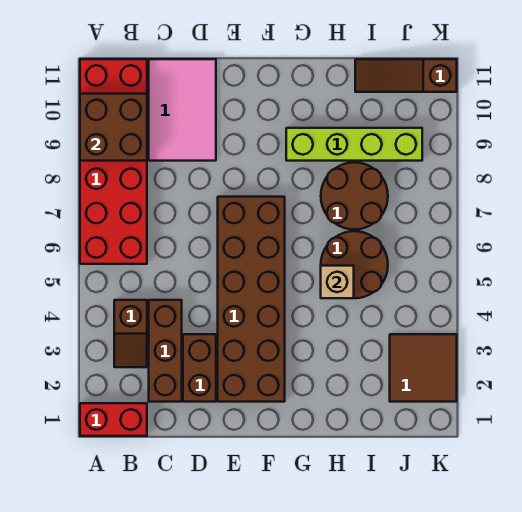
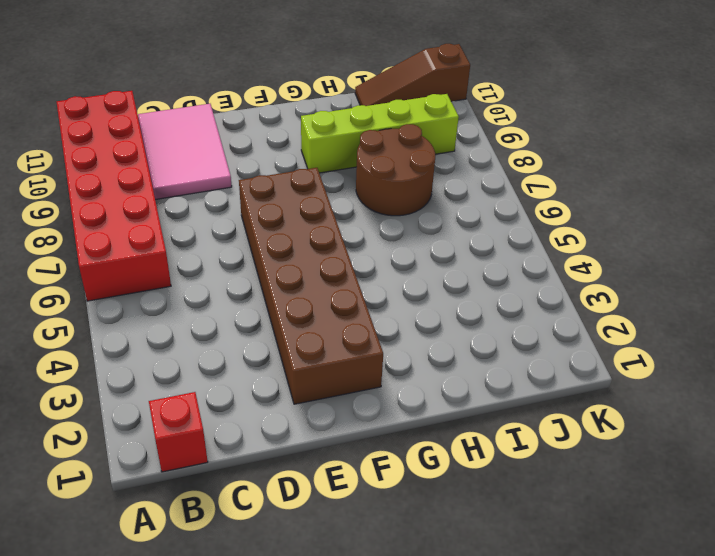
red 1x1 brick [149,392,208,472] -> red 1x2 brick [80,403,147,436]
none -> brown 1x2 slope [114,300,147,367]
none -> brown 1x3 brick [149,300,182,402]
none -> brown 1x2 brick [183,334,216,402]

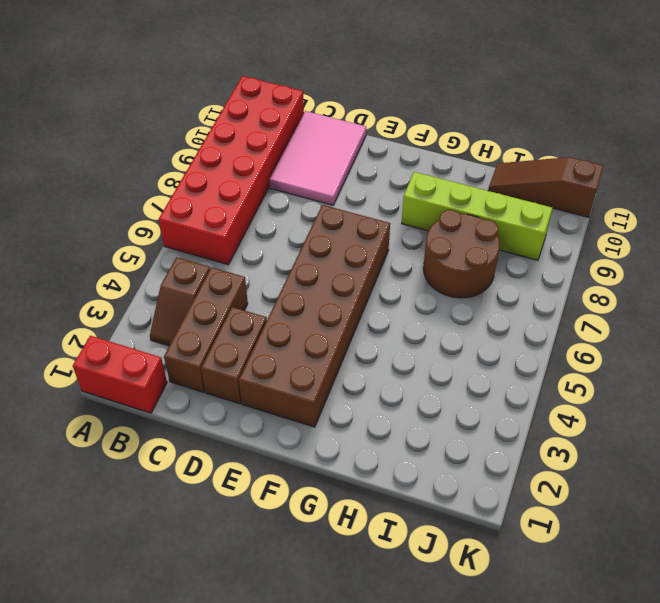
none -> brown 2x2 round brick [321,231,388,298]
none -> brown 2x2 tile [390,334,457,402]
none -> brown 2x2 brick [80,94,147,161]

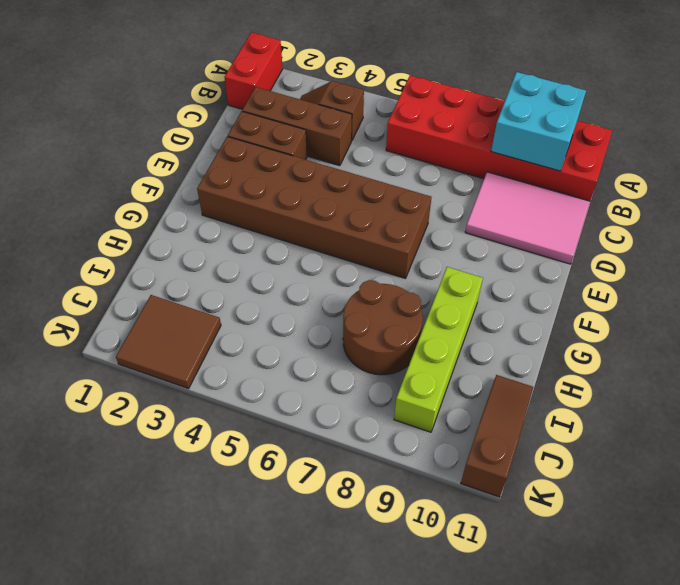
cyan 2x2 brick [491,72,586,171] -> brown 2x2 brick [80,94,147,161]
none -> brown 2x2 round brick [321,231,388,298]
none -> tan 1x1 brick [321,266,354,298]

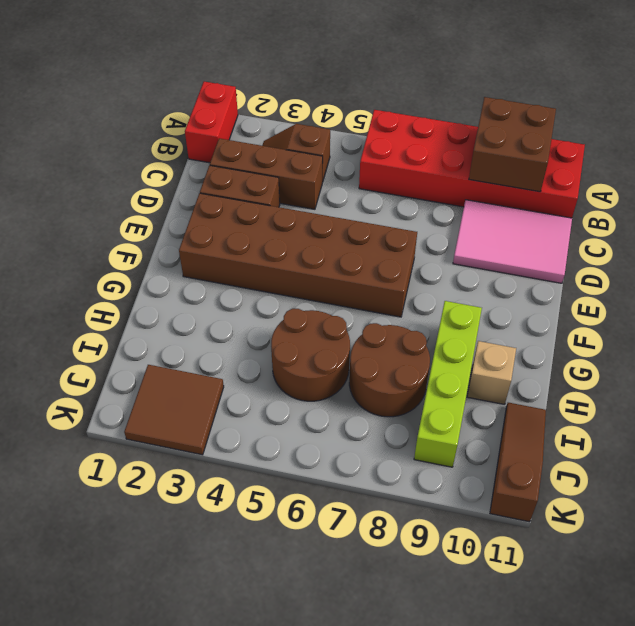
tan 1x1 brick [467,341,516,404] -> tan 1x1 brick moved to [321,266,354,298]

